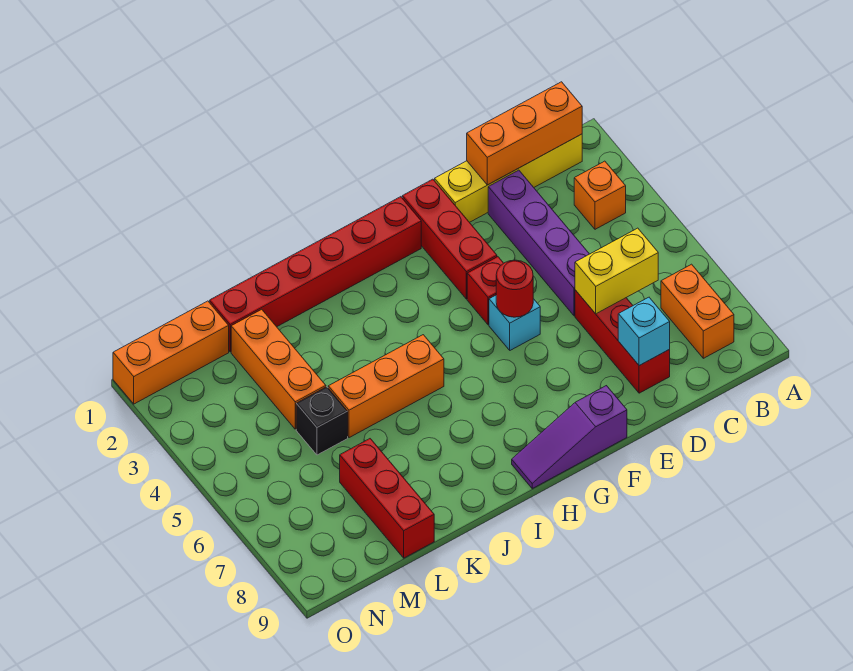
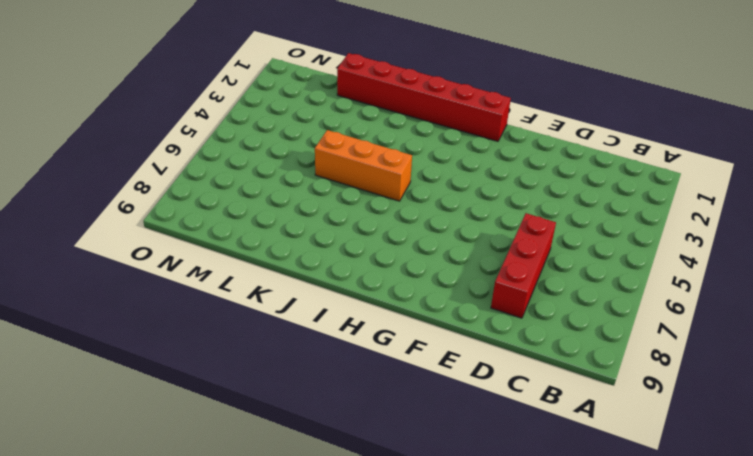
none -> yellow 1x4 brick [435,134,582,222]
none -> orange 1x1 brick [574,161,626,229]
none -> orange 1x2 brick [661,264,734,358]

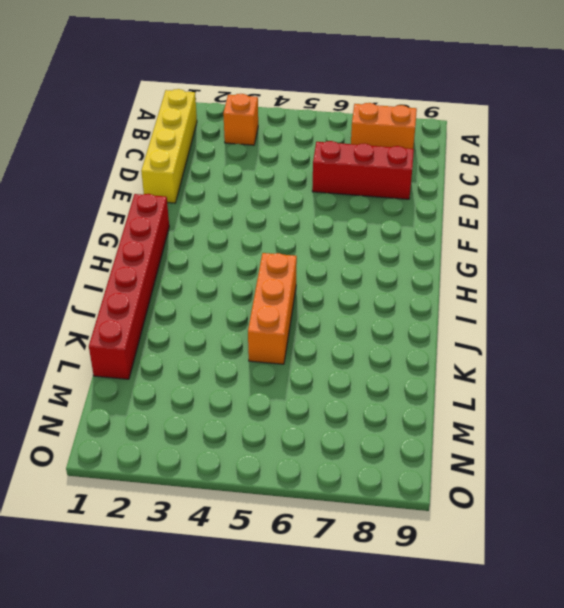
none -> purple 1x4 brick [488,170,589,316]
none -> red 1x3 brick [402,179,497,299]
none -> red 1x1 brick [467,257,503,325]

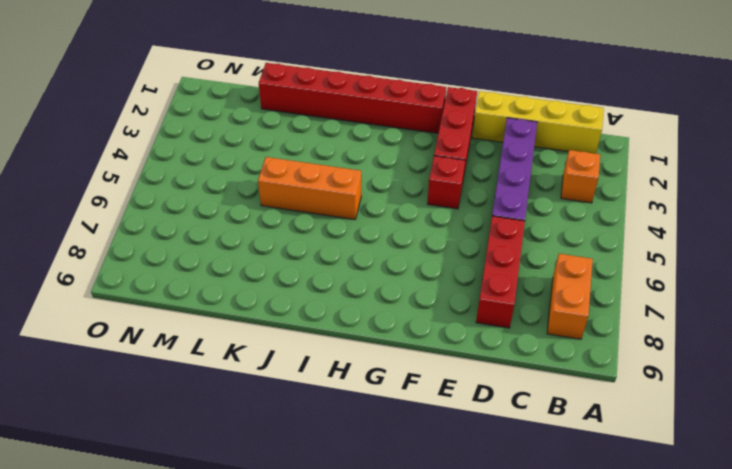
none -> cyan 1x1 brick [489,295,540,350]
none -> purple 1x3 slope [512,386,627,488]
none -> orange 1x3 brick [231,309,326,429]

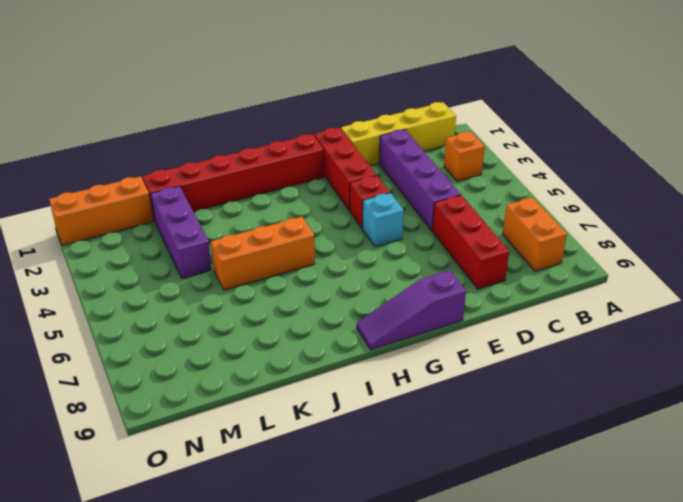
purple 1x3 brick [151,186,212,279] -> orange 1x3 brick [231,309,326,429]
none -> black 1x1 brick [296,387,348,455]
none -> red 1x3 brick [340,439,434,558]
none -> orange 1x3 brick [467,82,582,185]

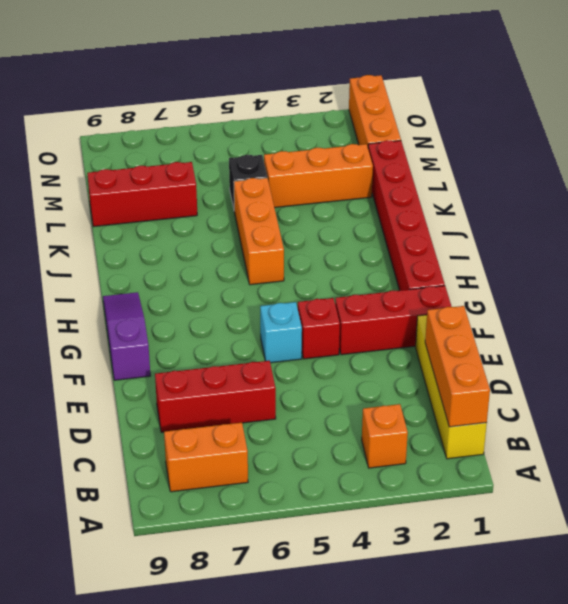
none -> purple 1x4 brick [488,170,589,316]
none -> yellow 1x2 brick [575,228,658,314]
none -> cyan 1x1 brick [618,297,670,366]

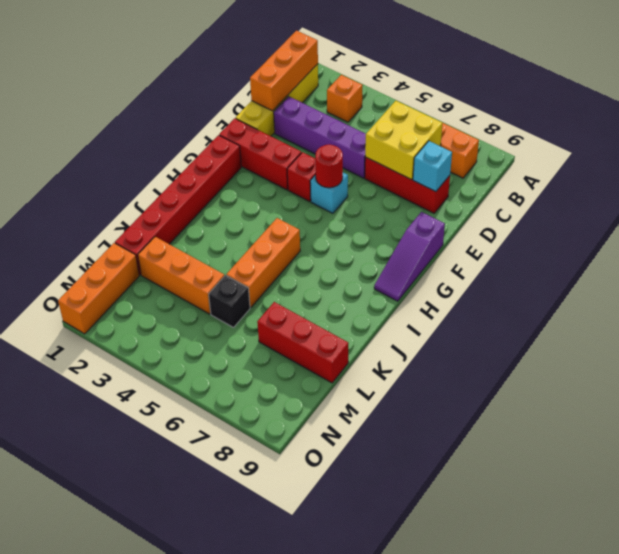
yellow 2x2 brick [365,101,442,180] -> yellow 1x2 brick [575,228,658,314]

